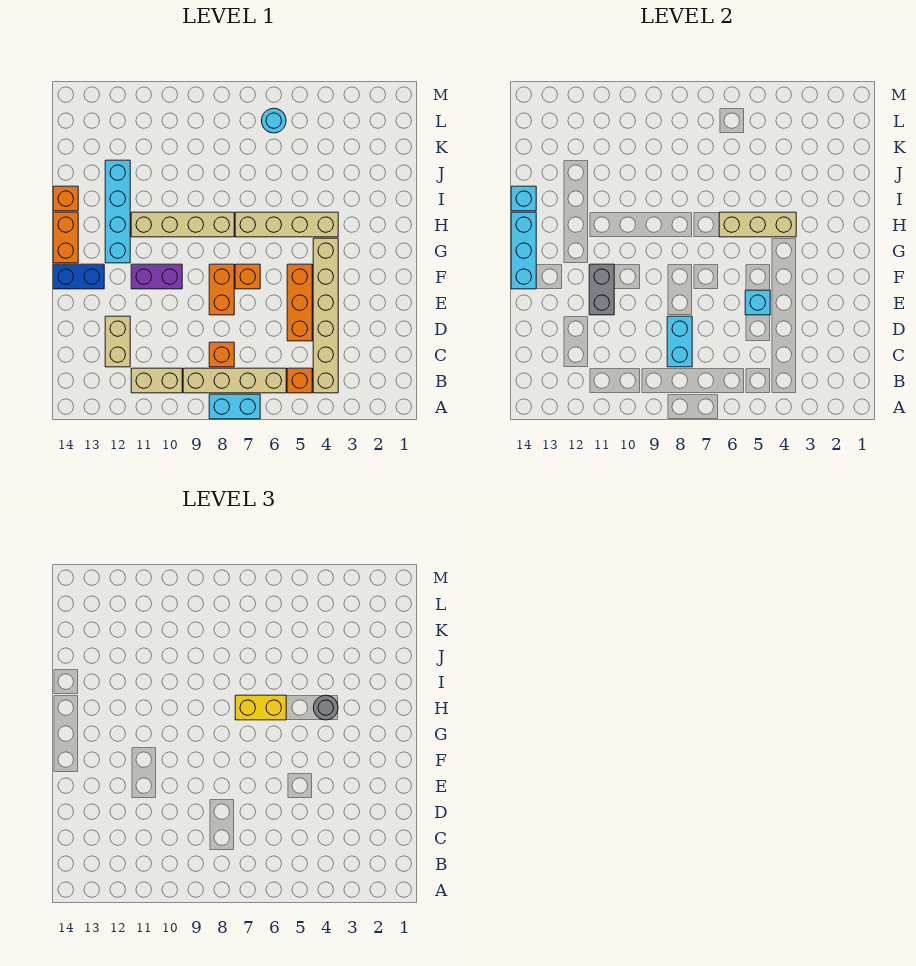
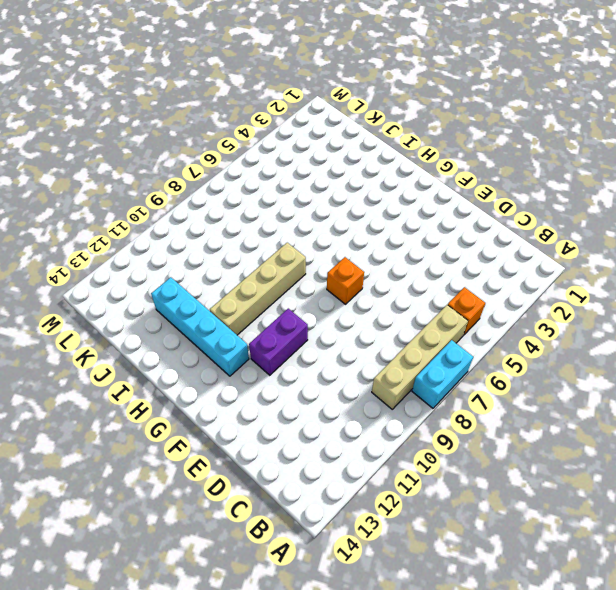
none -> tan 1x6 brick [313,238,338,393]
none -> tan 1x2 brick [131,368,182,393]
none -> orange 1x1 brick [209,342,234,367]

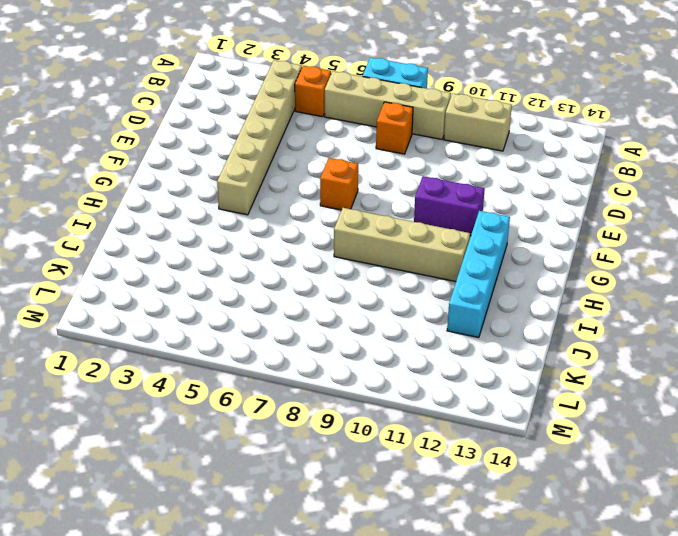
none -> tan 1x2 brick [105,316,130,367]
none -> orange 1x3 brick [287,264,312,341]
none -> orange 1x2 brick [209,264,234,315]

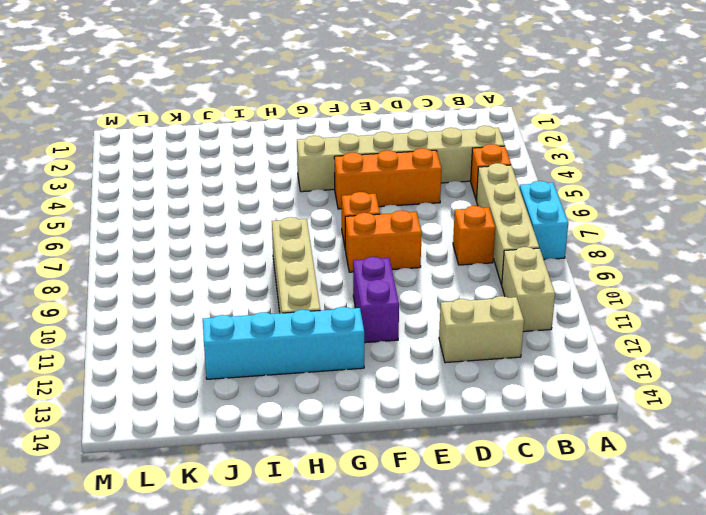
none -> blue 1x2 brick [53,264,104,289]
none -> orange 1x2 brick [53,212,78,263]
none -> tan 1x4 brick [235,212,338,237]

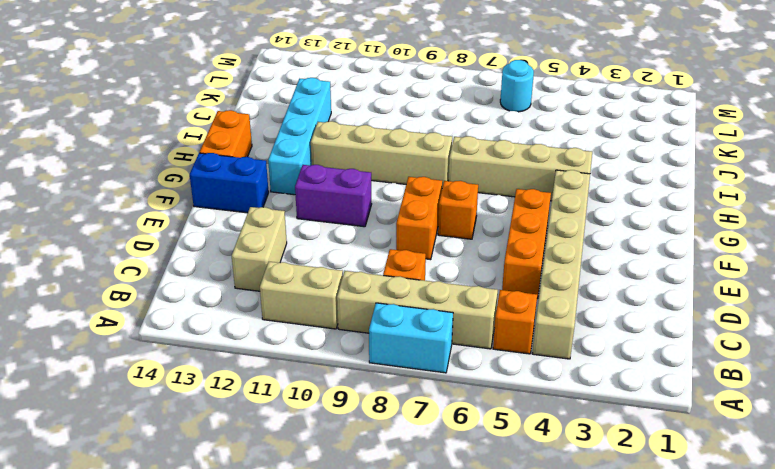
none -> orange 1x1 brick [53,186,78,211]
none -> cyan 1x2 brick [667,316,692,367]
none -> cyan 1x1 brick [745,290,770,315]

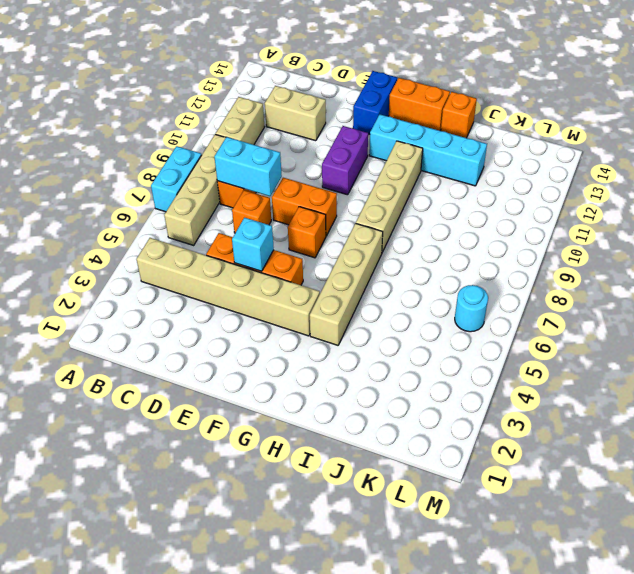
orange 1x1 brick [232,190,271,233] -> orange 1x1 brick moved to [287,368,312,393]
none -> grey 1x2 brick [589,264,614,315]
none -> cyan 1x3 brick [511,212,536,289]
none -> tan 1x3 brick [719,212,796,237]

